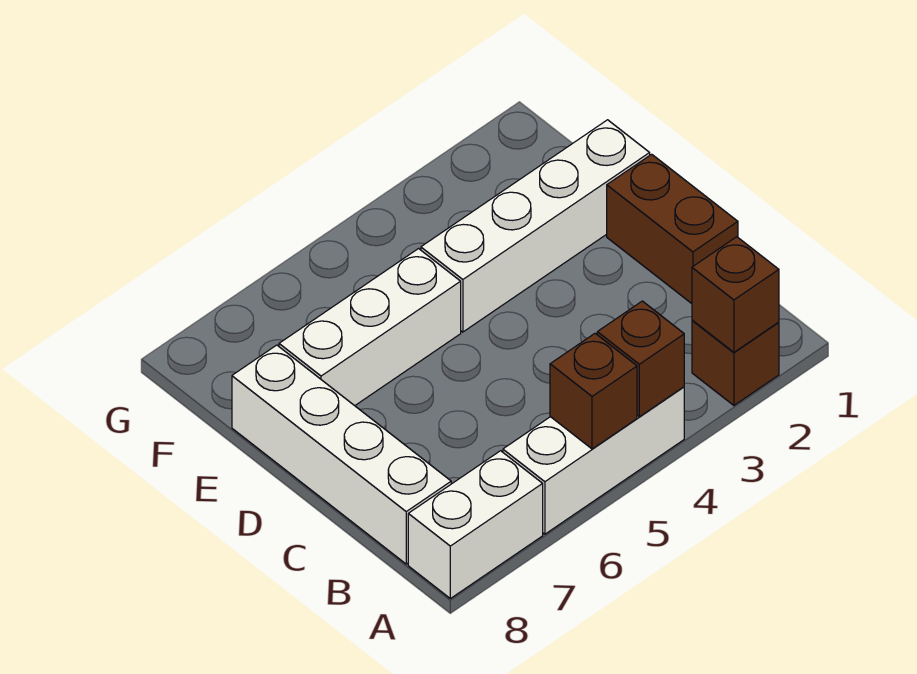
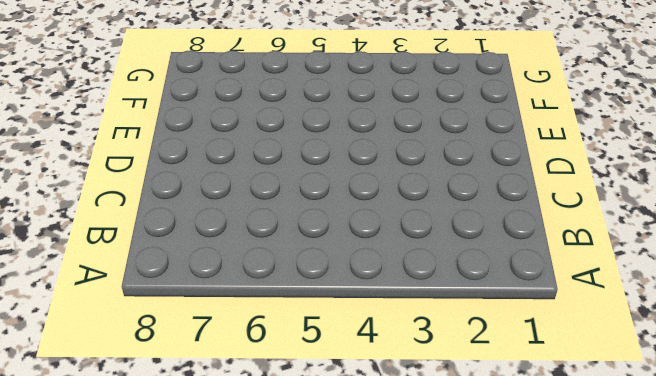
none -> brown 1x1 brick [692,320,779,405]
none -> white 1x3 brick [503,387,684,534]

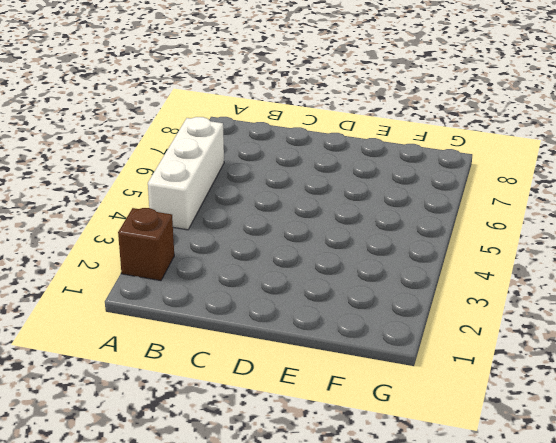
none -> white 1x2 brick [408,451,543,598]
none -> white 1x4 brick [232,345,451,564]

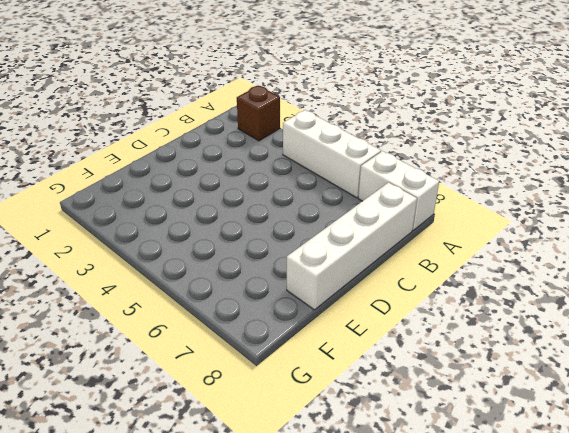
none -> brown 1x2 brick [607,154,738,304]
none -> white 1x4 brick [421,120,650,332]

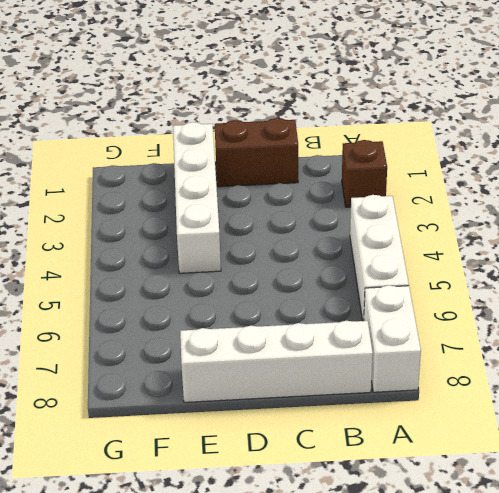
none -> white 1x3 brick [279,249,461,406]
none -> brown 1x1 brick [692,237,779,352]

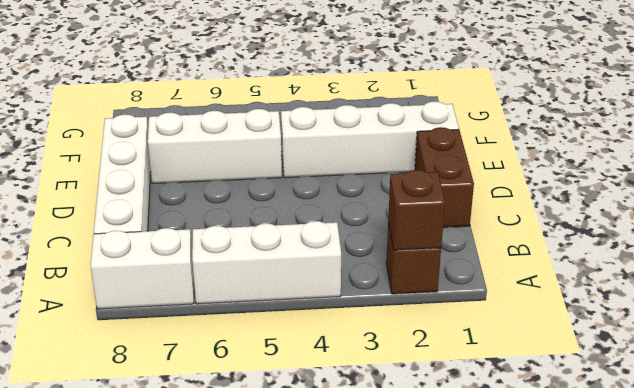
none -> brown 1x1 brick [597,301,684,417]
none -> brown 1x1 brick [550,333,637,449]

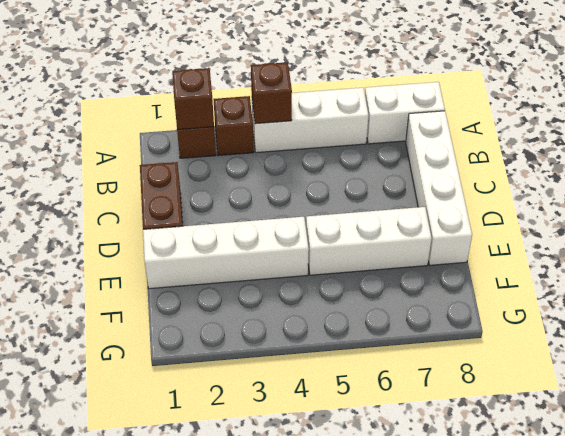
brown 1x1 brick [213,96,254,156] -> brown 1x1 brick moved to [550,333,637,449]

